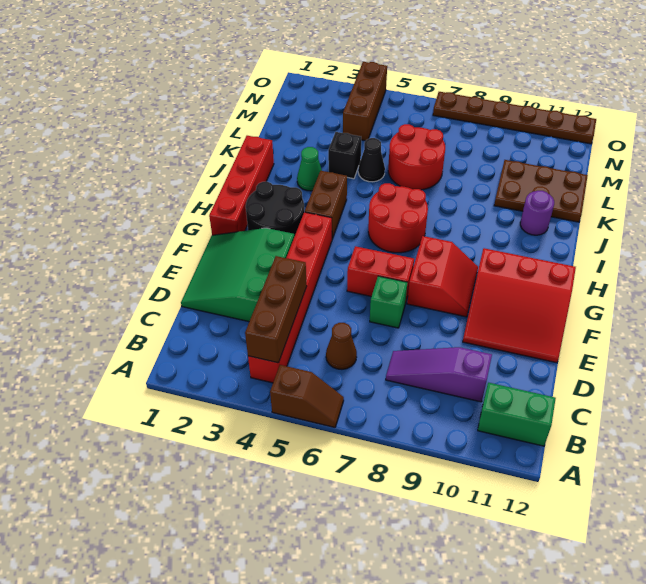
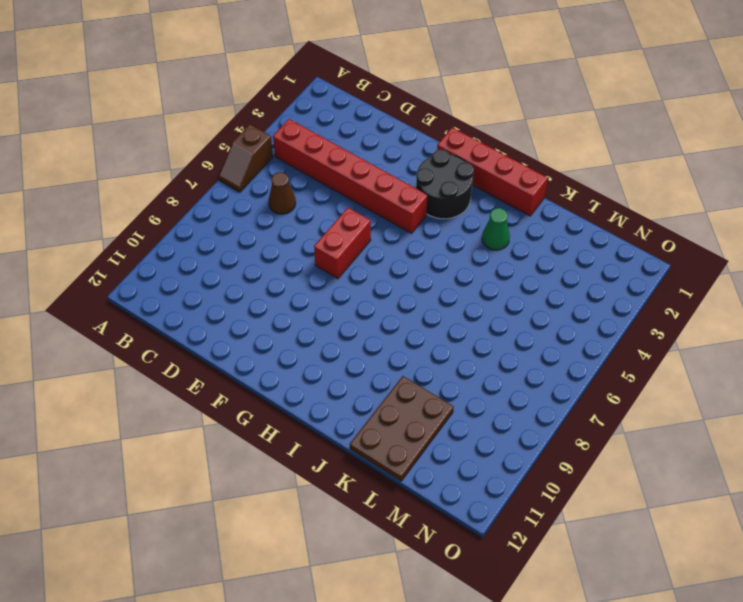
none -> green 1x2 brick [478,383,556,446]
none -> purple 1x3 slope [386,347,492,402]
none -> green 3x3 slope [181,228,294,322]

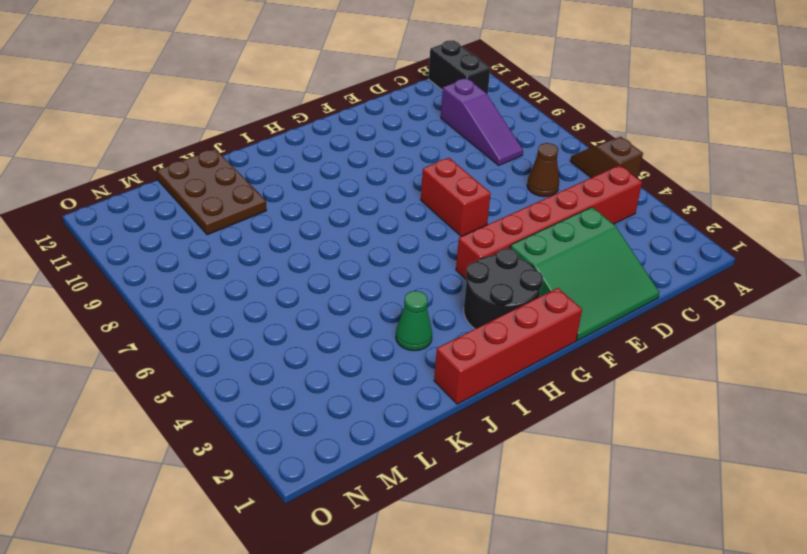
black 1x2 brick [428,40,490,95] -> green 1x2 brick [478,383,556,446]
none -> green 1x1 brick [370,276,407,328]
none -> red 3x3 slope [463,248,576,363]
none -> red 2x2 slope [407,236,478,317]

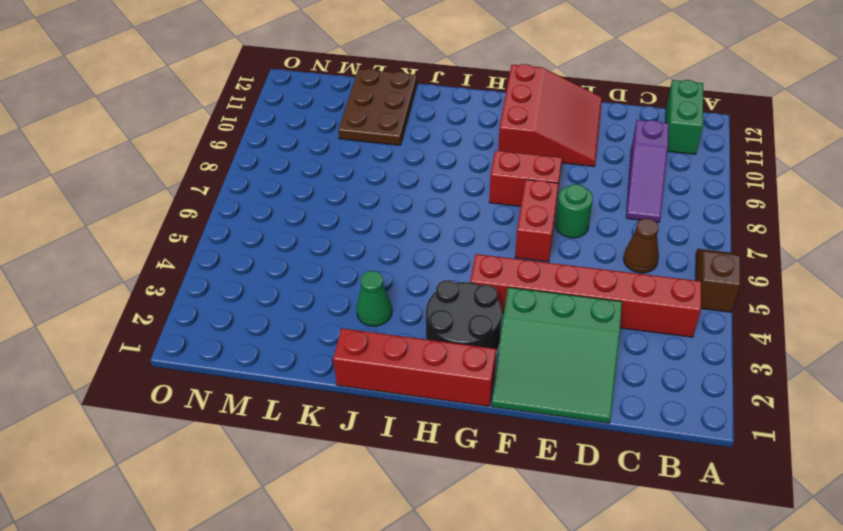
green 1x1 round brick [556,184,593,238] -> green 1x1 brick [370,276,407,328]
none -> brown 1x2 brick [305,171,347,239]
none -> red 2x2 round brick [368,183,428,253]
none -> purple 1x1 round brick [520,191,554,235]

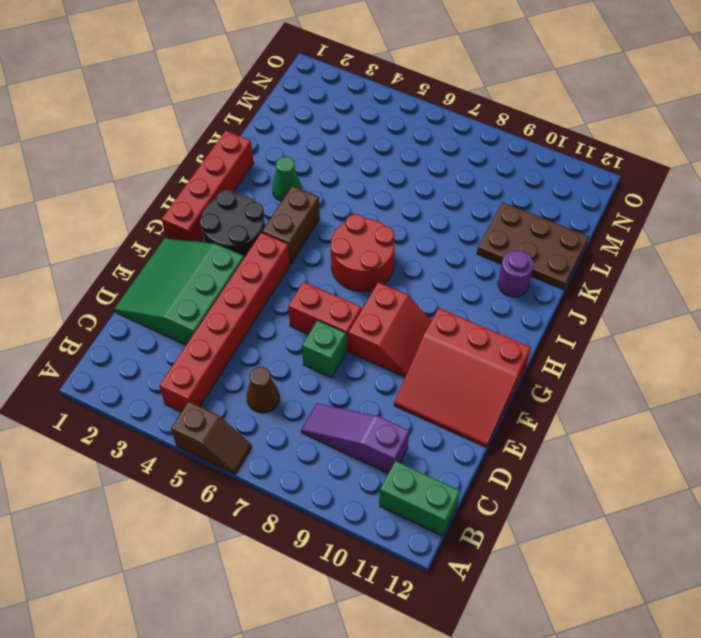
none -> black 1x1 brick [328,132,361,179]
none -> black 1x1 cone [358,138,385,182]
none -> red 2x2 round brick [388,124,445,190]

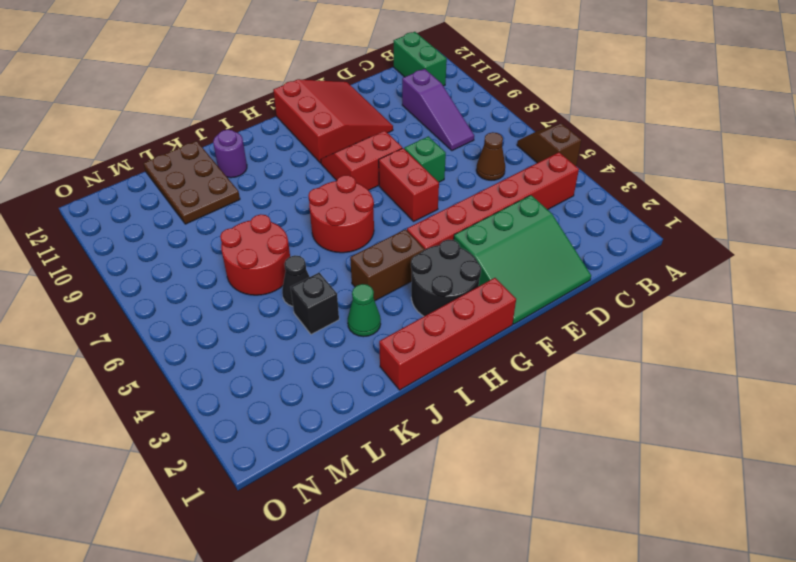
none -> brown 1x3 brick [343,62,387,141]
none -> brown 1x6 plate [433,92,596,144]
none -> brown 1x3 brick [245,256,307,363]

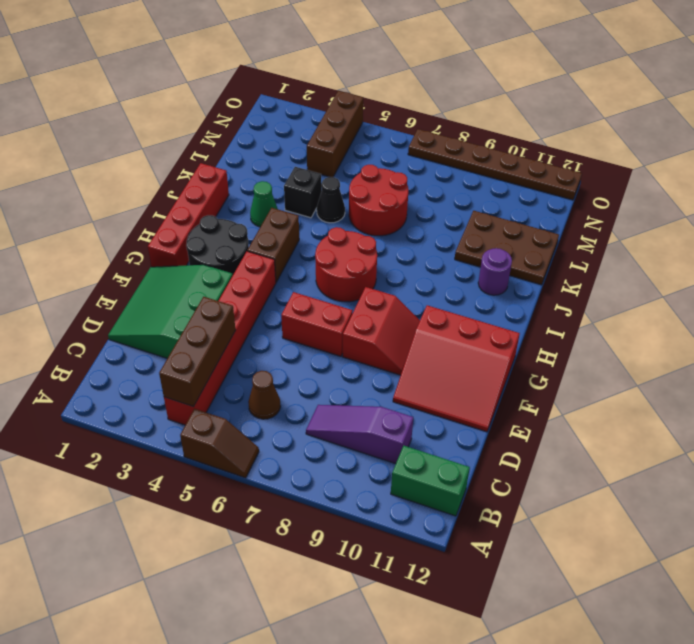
none -> green 1x1 brick [370,276,407,328]

